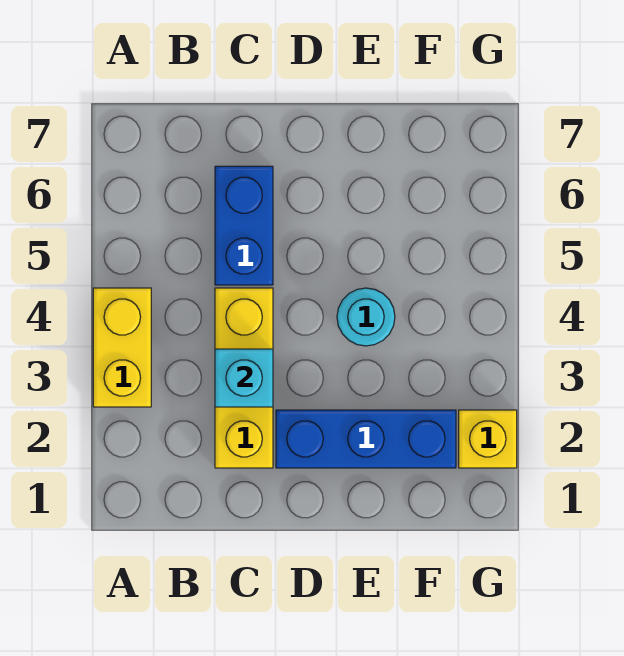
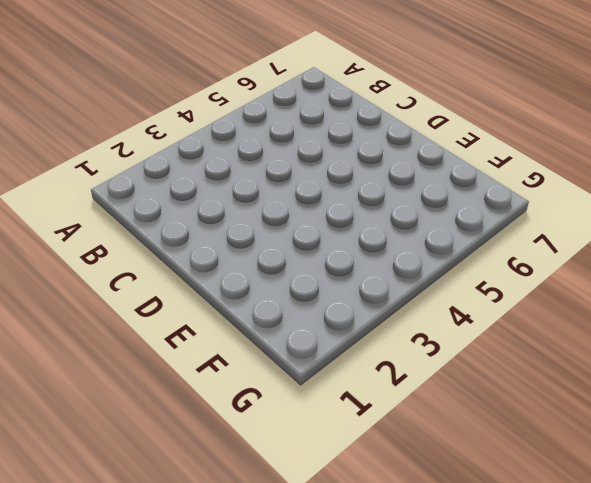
none -> yellow 1x2 brick [93,288,151,407]
none -> yellow 1x3 brick [215,288,273,468]

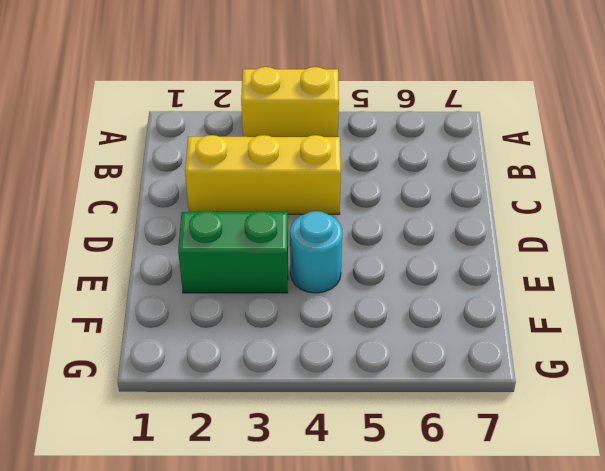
green 1x2 brick [178,211,288,293] -> blue 1x3 brick [276,410,456,468]
none -> blue 1x2 brick [215,166,273,285]
none -> yellow 1x1 brick [459,410,517,468]

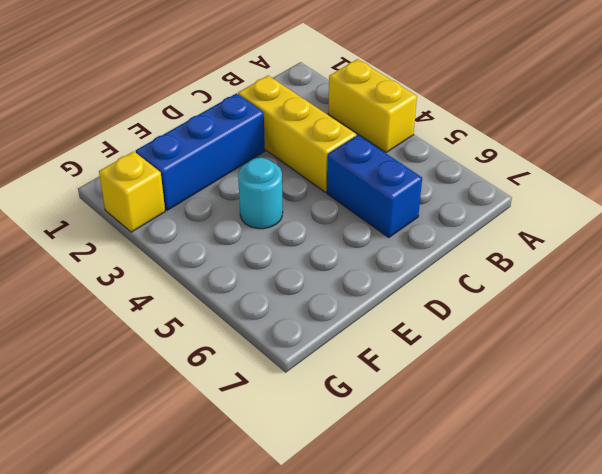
none -> cyan 1x1 brick [215,349,273,407]

